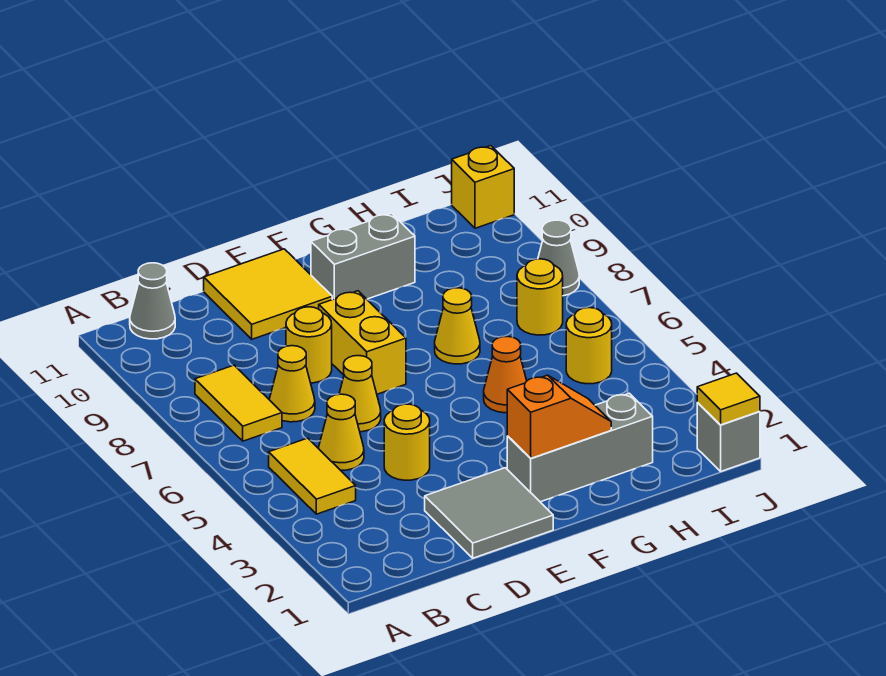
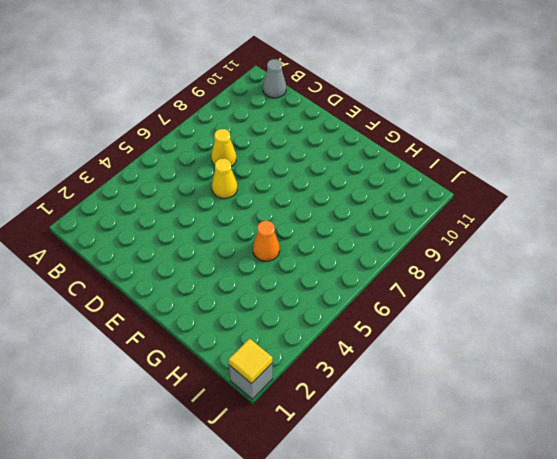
none -> yellow 1x2 tile [269,438,356,514]
none -> yellow 1x2 tile [195,365,282,441]
none -> yellow 1x1 cone [318,394,364,470]

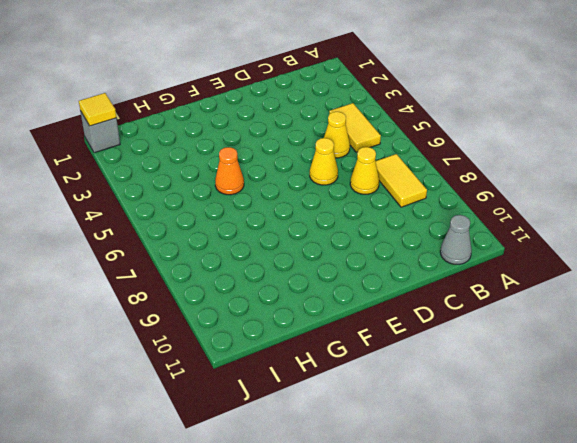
none -> grey 2x2 tile [425,468,553,558]
none -> yellow 1x1 round brick [384,404,430,480]
none -> yellow 1x1 round brick [286,307,332,383]

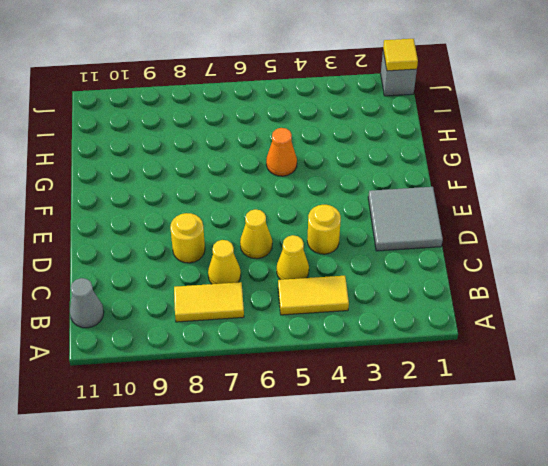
none -> yellow 2x2 tile [204,249,332,339]
none -> yellow 1x2 brick [319,291,406,394]
none -> grey 1x3 brick [507,393,653,502]

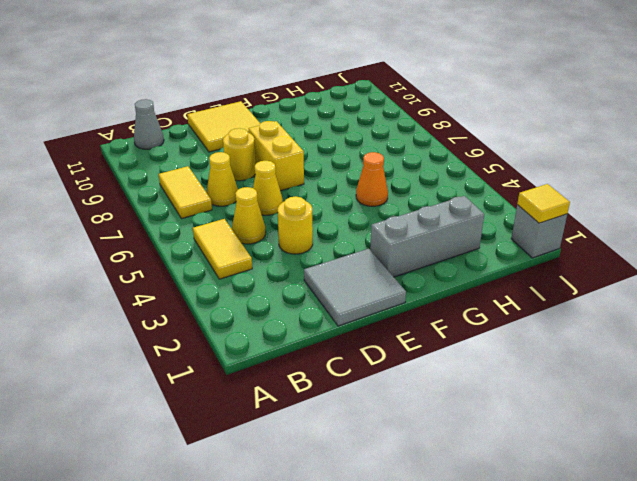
none -> grey 1x2 brick [311,213,415,300]
none -> yellow 1x1 cone [435,288,480,364]
none -> yellow 1x1 round brick [566,308,612,384]

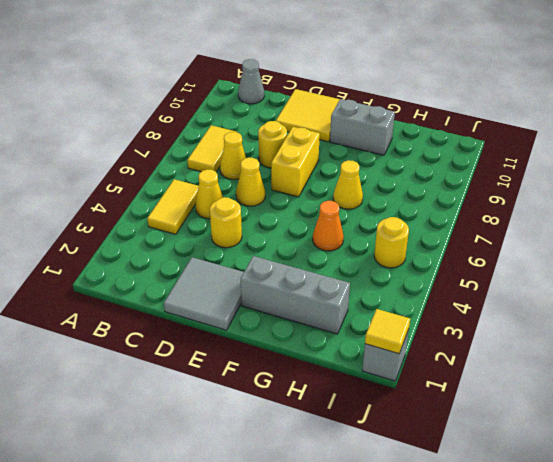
none -> yellow 1x1 round brick [517,259,563,335]
none -> grey 1x1 cone [538,220,579,296]
none -> yellow 1x1 brick [452,146,514,228]

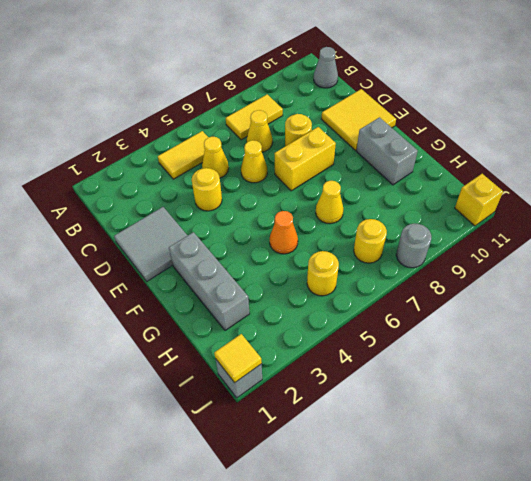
grey 1x1 round brick [396,223,431,268] -> grey 1x1 cone [538,220,579,296]
none -> orange 1x2 slope [507,375,611,458]

